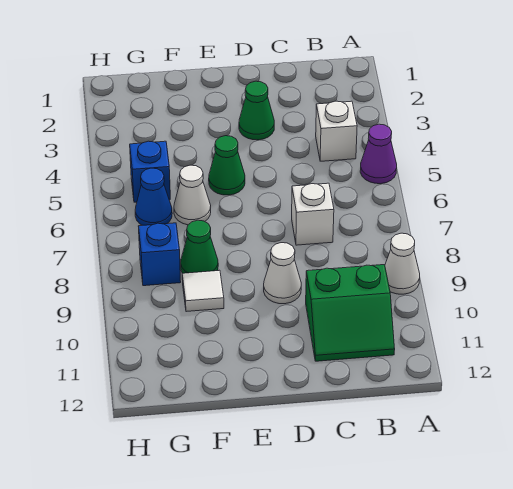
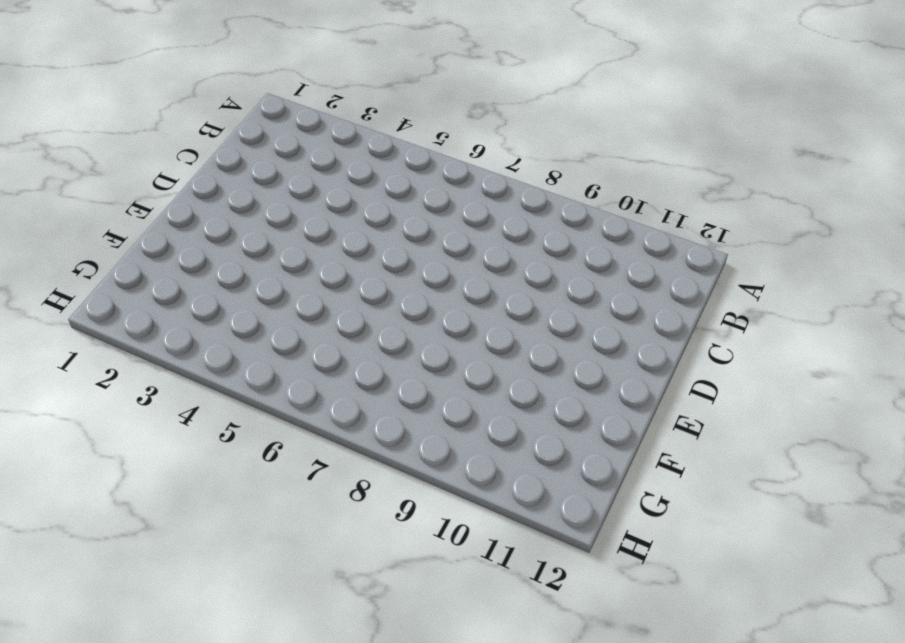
none -> purple 1x1 cone [360,124,397,184]
none -> white 1x1 cone [385,233,420,294]
none -> white 1x1 brick [316,101,357,161]

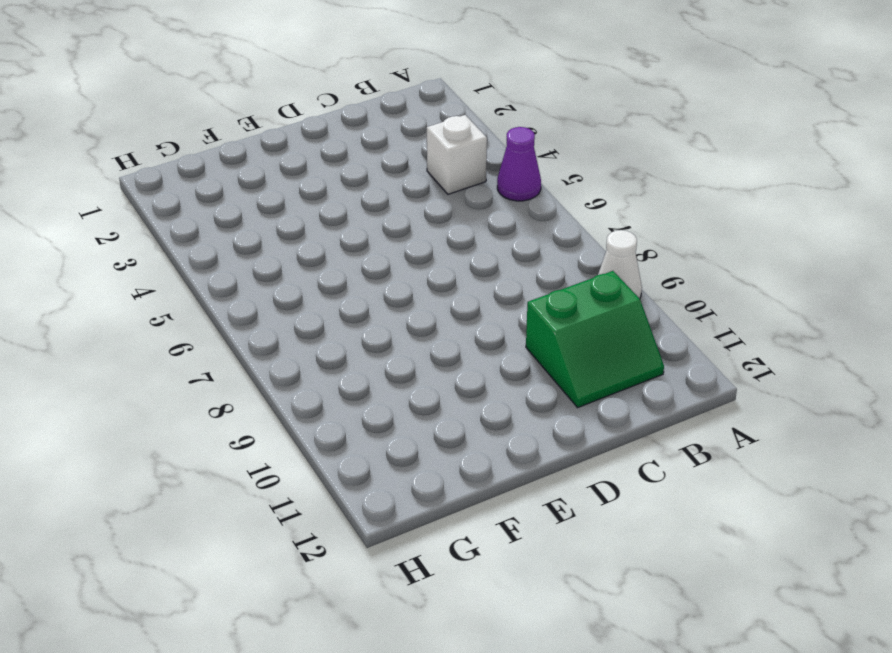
none -> white 1x1 brick [292,183,334,245]
none -> green 1x1 cone [239,81,274,140]
none -> white 1x1 cone [264,243,301,304]

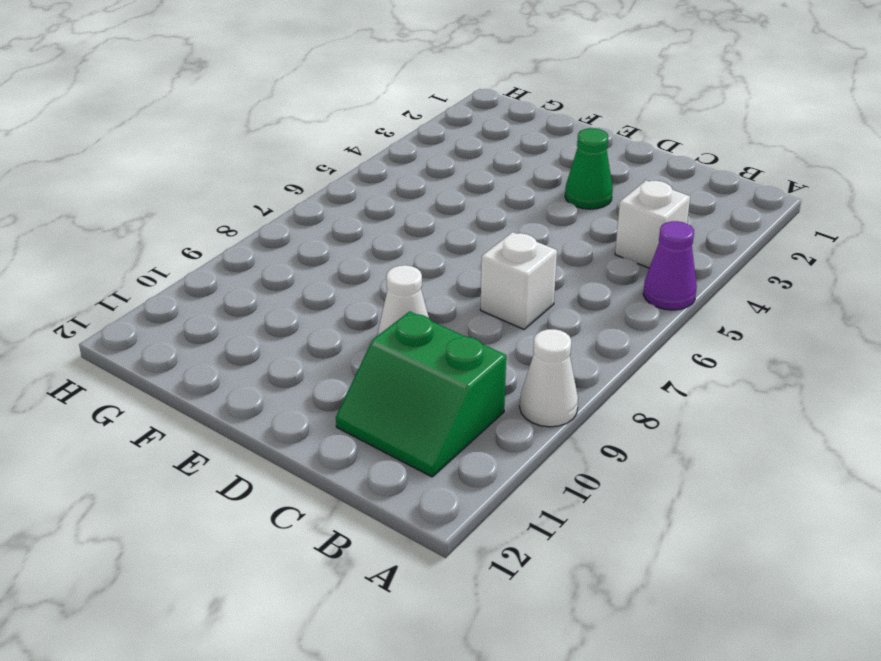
none -> green 1x1 cone [209,136,245,195]
none -> white 1x1 cone [174,165,211,225]
none -> green 1x1 cone [181,220,218,273]

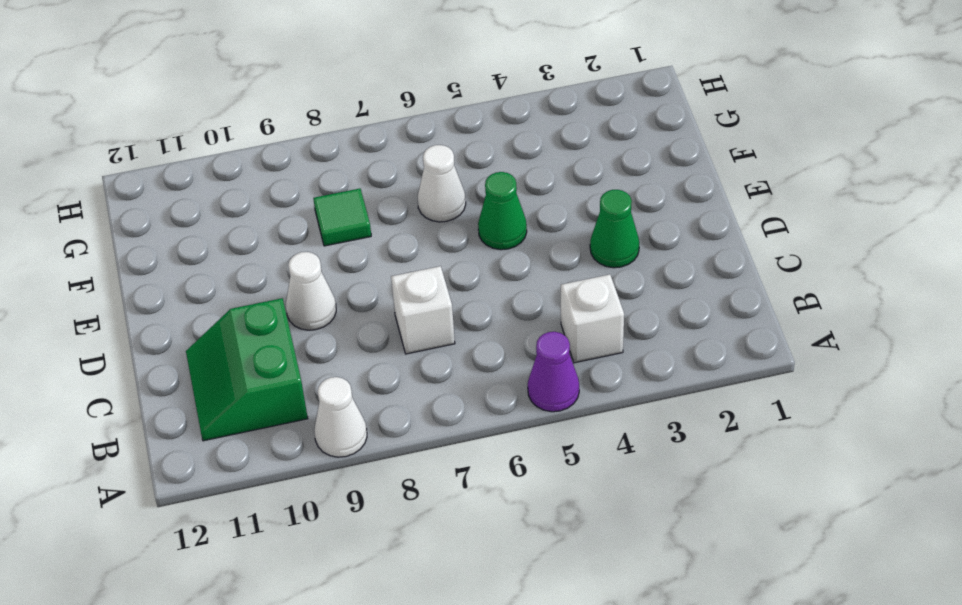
green 1x1 tile [313,189,371,246] -> green 1x1 cone [181,220,218,273]
none -> white 1x1 tile [182,270,224,312]
none -> blue 1x1 brick [130,141,170,202]
none -> blue 1x1 cone [135,168,172,225]

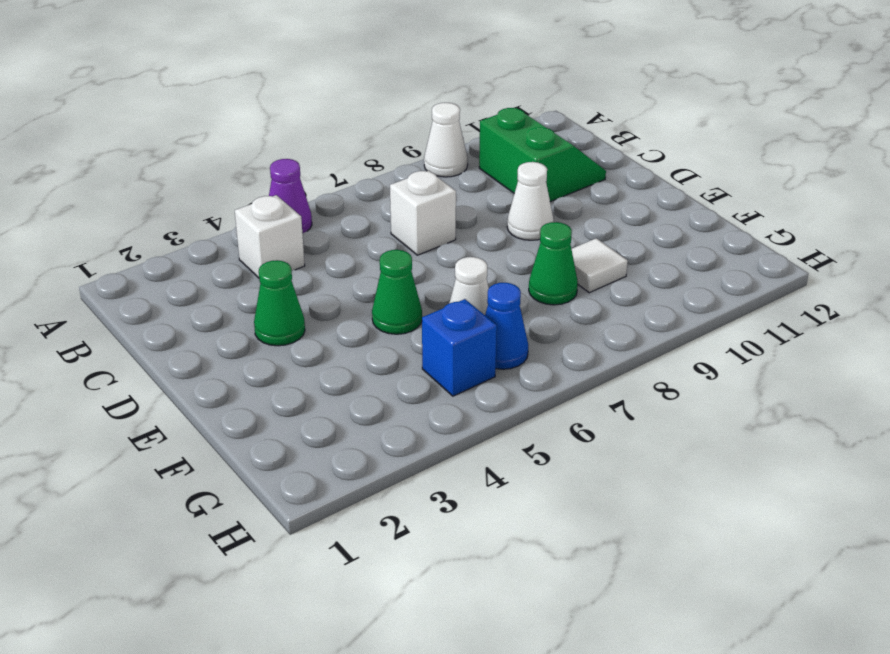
none -> blue 1x1 brick [139,223,181,286]

